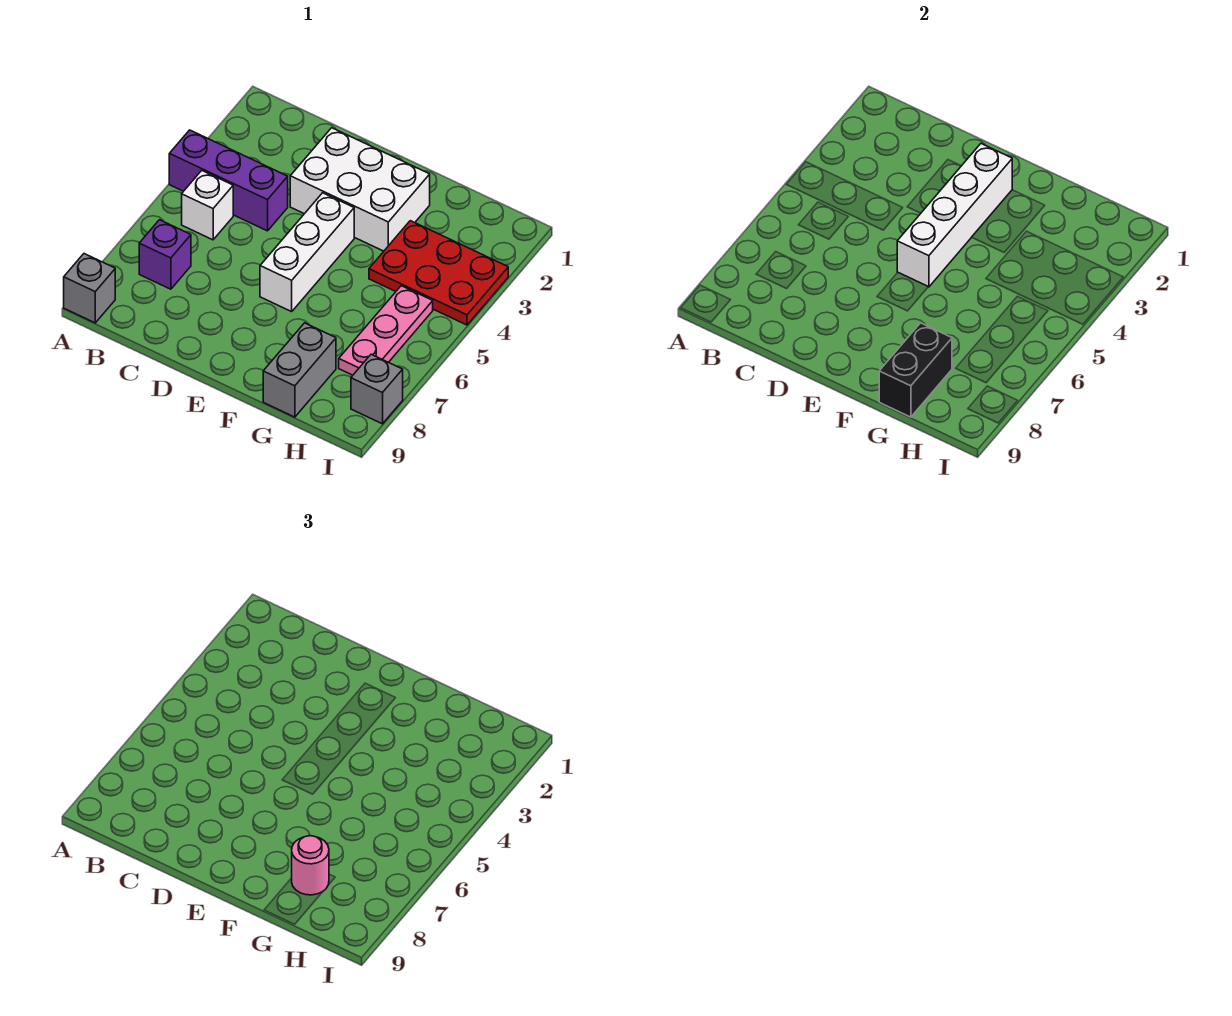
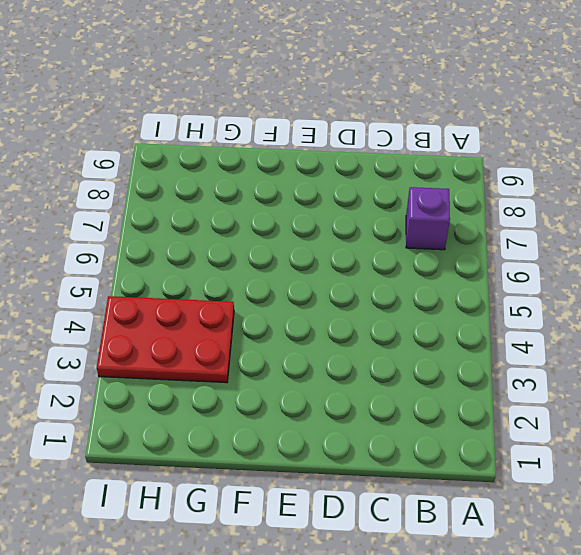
none -> purple 1x3 brick [169,130,288,231]
none -> grey 1x1 brick [64,254,115,323]
none -> white 1x1 brick [182,171,233,240]

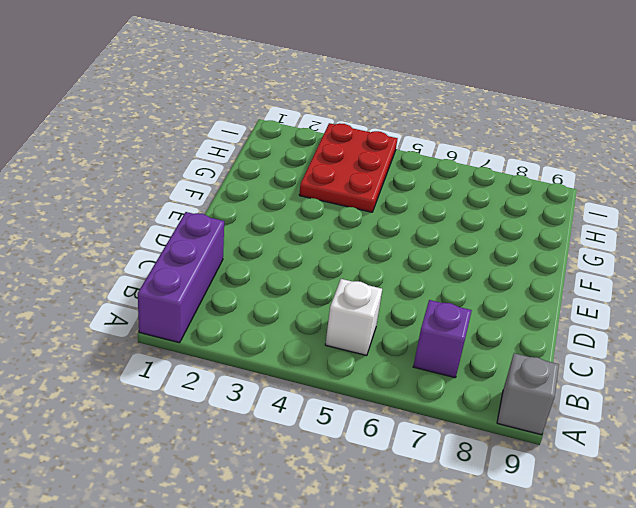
purple 1x3 brick [138,212,224,343] -> purple 1x3 brick moved to [169,130,288,231]
none -> white 2x3 brick [290,128,430,251]
none -> white 1x3 brick [260,193,354,312]
none -> grey 1x2 brick [263,323,336,417]

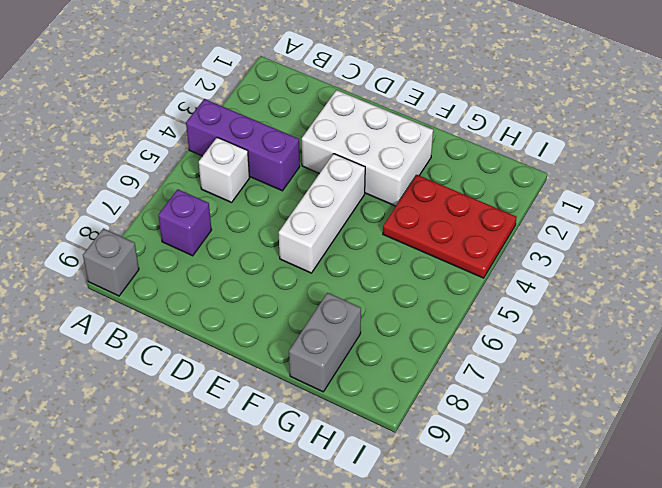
none -> pink 1x3 plate [339,286,433,375]
none -> grey 1x1 brick [351,354,403,424]
none -> white 1x4 brick [897,144,1012,287]

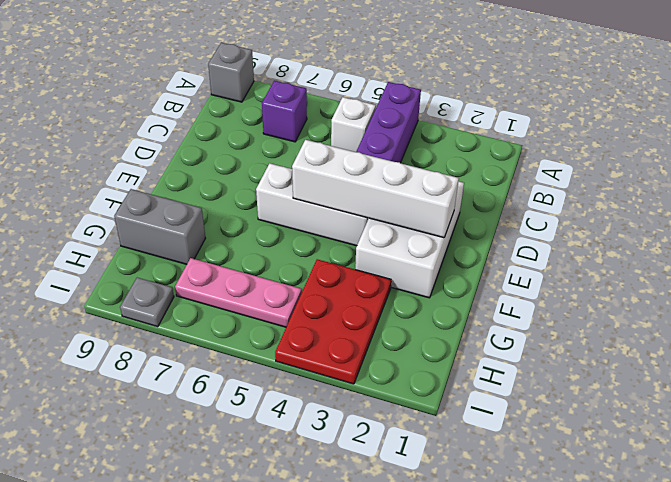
grey 1x1 plate [120,278,174,327] -> grey 1x1 brick [351,354,403,424]
none -> black 1x2 brick [879,323,952,417]
none -> pink 1x1 round brick [292,836,329,895]

